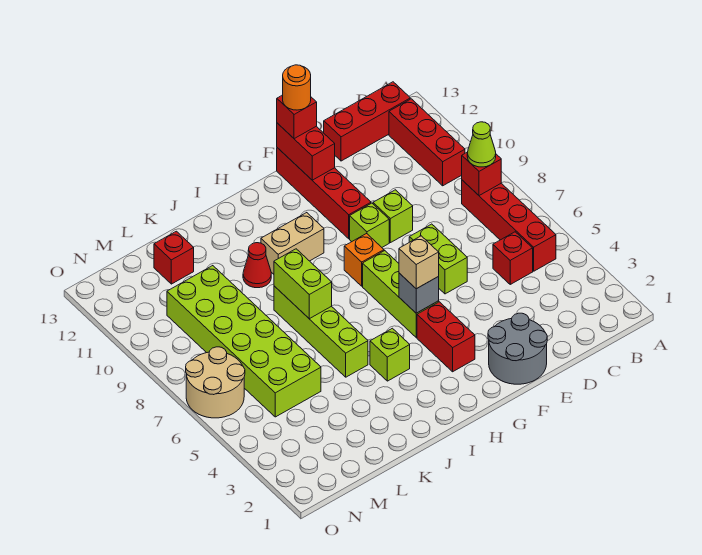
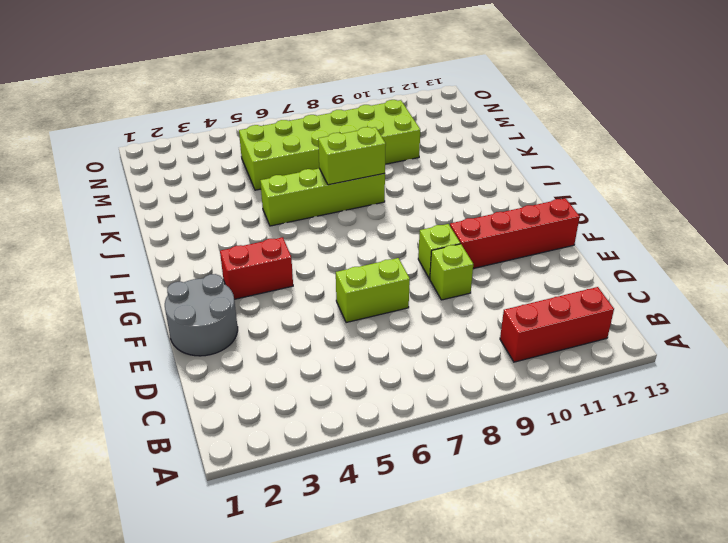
none -> red 1x4 brick [462,180,556,271]
none -> red 1x3 brick [324,82,410,161]
none -> red 1x1 brick [493,232,533,284]

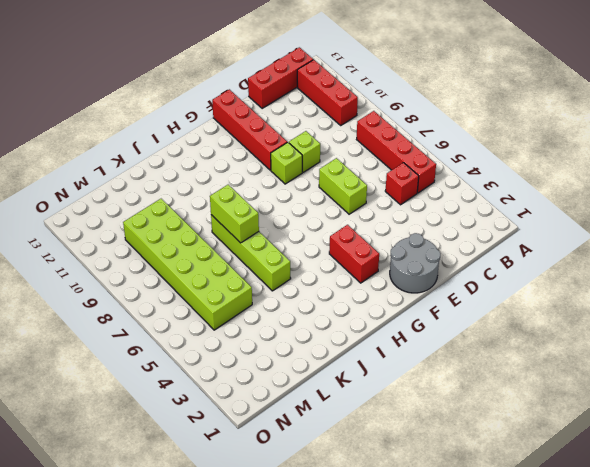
none -> lime 1x3 brick [363,251,439,337]
none -> orange 1x1 brick [344,234,384,286]
none -> tan 1x2 brick [261,213,324,274]

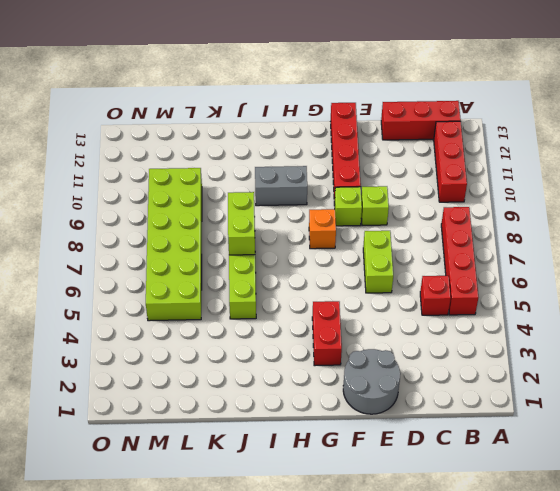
grey 1x2 brick [255,166,307,206] -> tan 1x2 brick [261,213,324,274]
none -> lime 1x3 brick [363,251,439,337]
none -> lime 1x1 brick [370,328,410,381]
none -> red 1x1 cone [243,243,271,288]

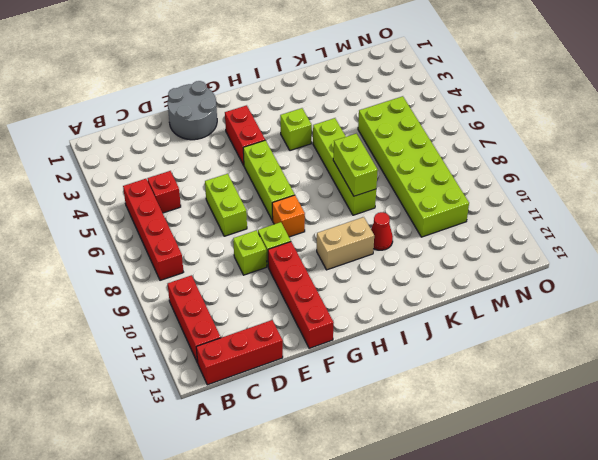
none -> red 1x1 brick [154,231,194,284]
none -> tan 2x2 round brick [186,347,245,418]
none -> red 1x1 brick [462,152,501,196]

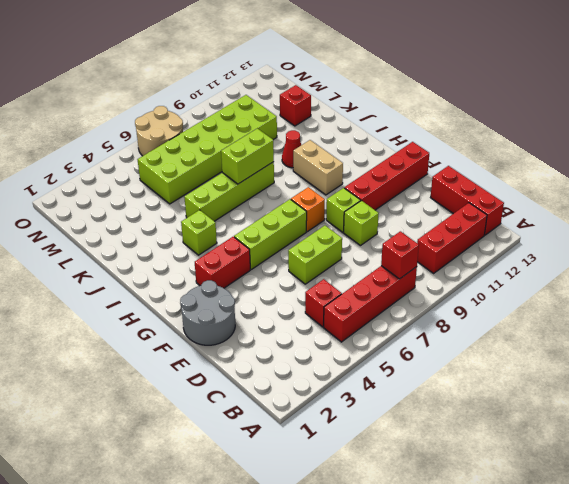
none -> red 1x2 brick [277,123,335,180]
none -> grey 1x1 brick [399,273,439,313]
none -> lime 1x1 cone [467,122,496,167]

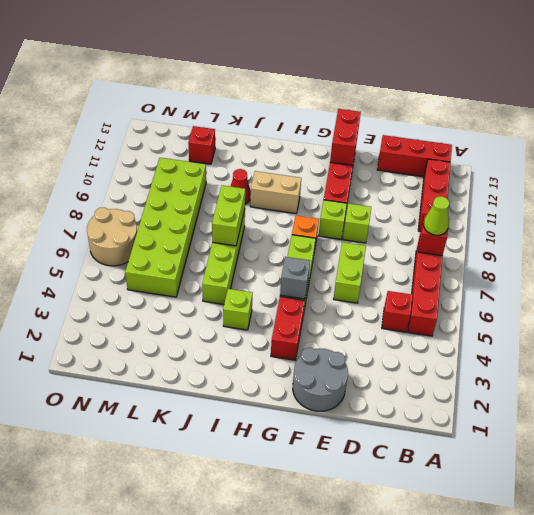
none -> red 1x1 brick [277,95,317,139]
none -> tan 1x1 brick [399,236,439,289]
none -> orange 1x1 round brick [283,65,311,110]

